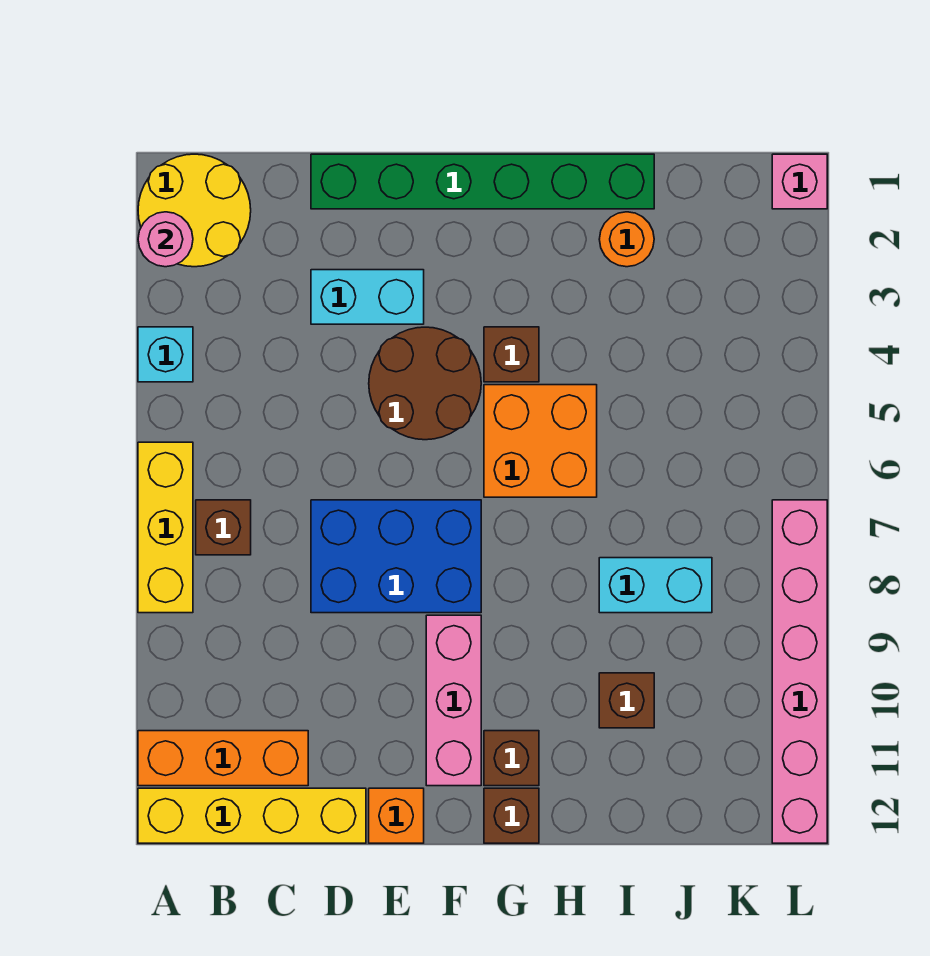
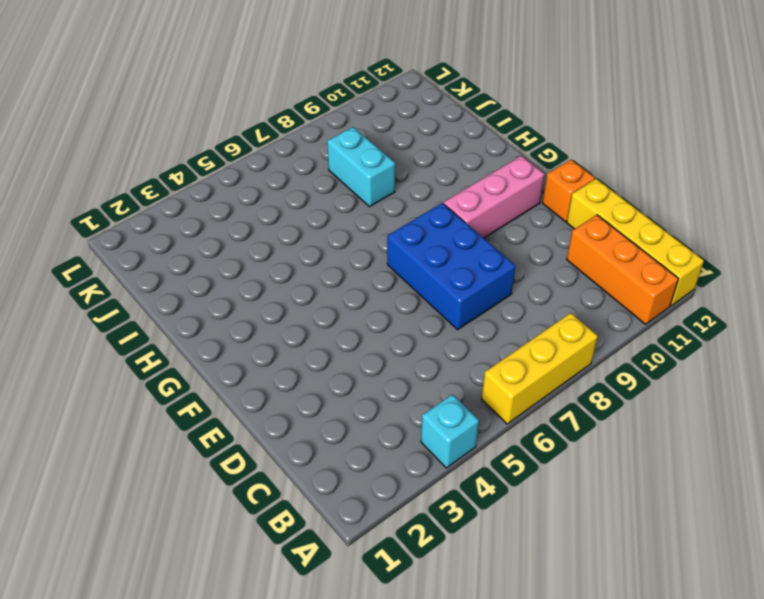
none -> yellow 2x2 round brick [138,154,251,267]
none -> brown 1x1 brick [196,500,251,555]
none -> green 1x6 brick [311,154,654,209]

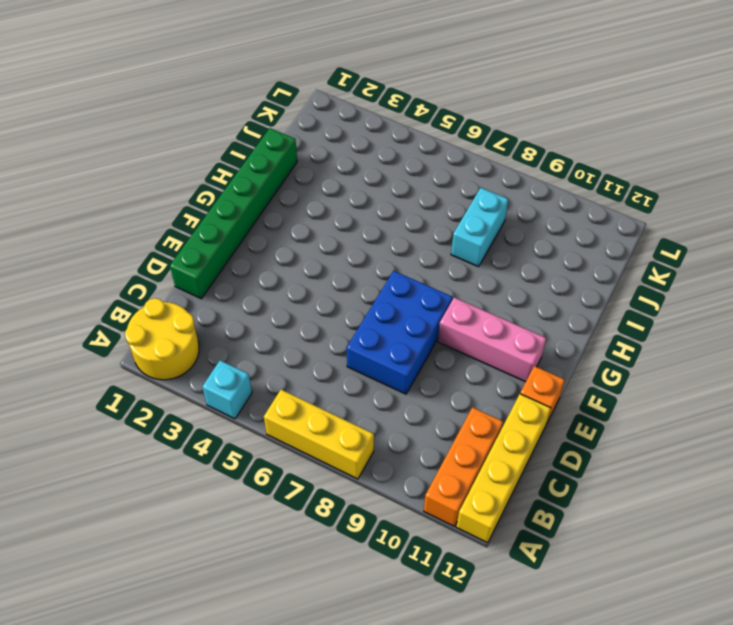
none -> brown 1x1 brick [196,500,251,555]
none -> cyan 1x2 brick [311,270,424,324]
none -> brown 2x2 round brick [369,327,481,440]

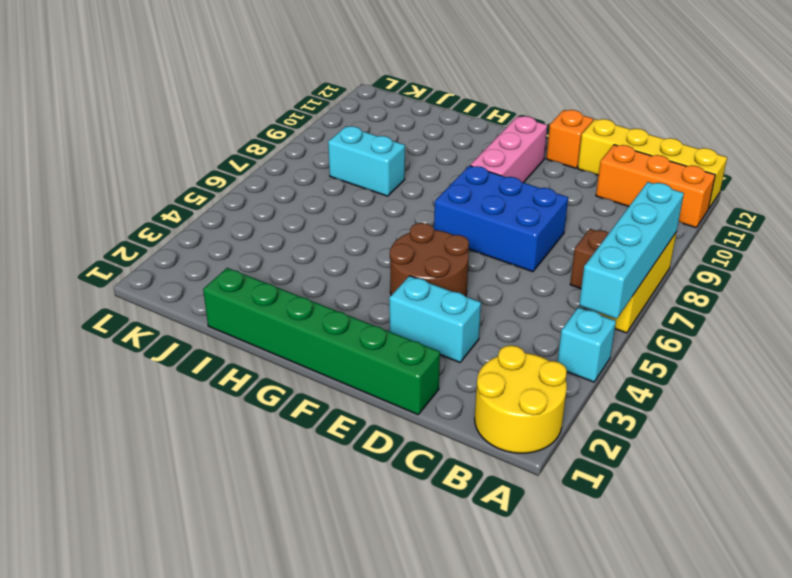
cyan 1x4 brick [579,182,684,319] -> none
none -> brown 1x1 brick [484,327,539,382]
none -> orange 2x2 brick [484,385,597,497]
none -> brown 1x1 brick [484,731,539,786]

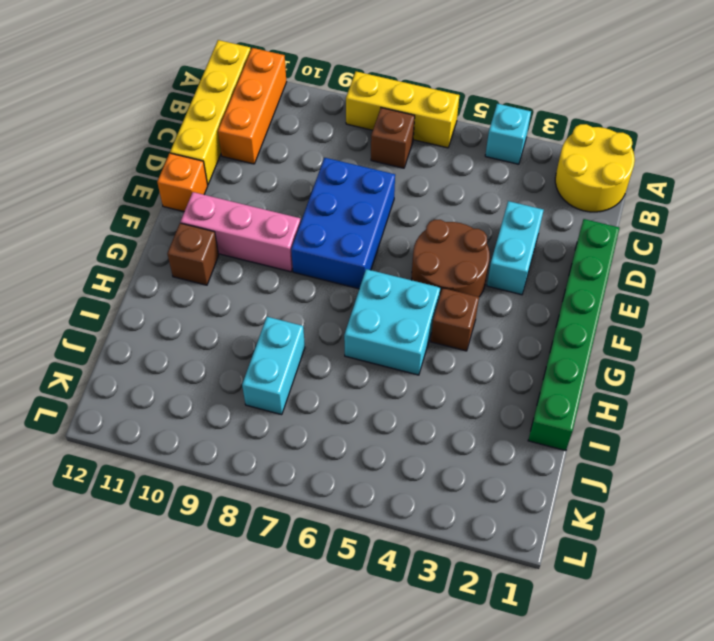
cyan 2x2 brick [344,269,440,375] -> orange 2x2 brick [484,385,597,497]
none -> brown 1x1 brick [484,788,539,843]
none -> orange 1x1 round brick [599,212,654,267]
none -> brown 1x1 brick [599,673,654,728]

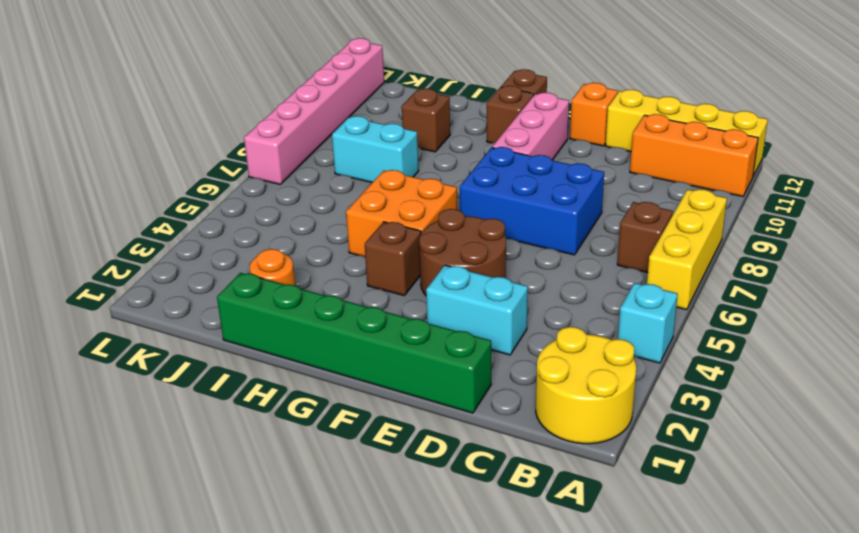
none -> pink 1x1 brick [772,154,827,209]
none -> pink 1x1 round brick [138,212,193,267]

